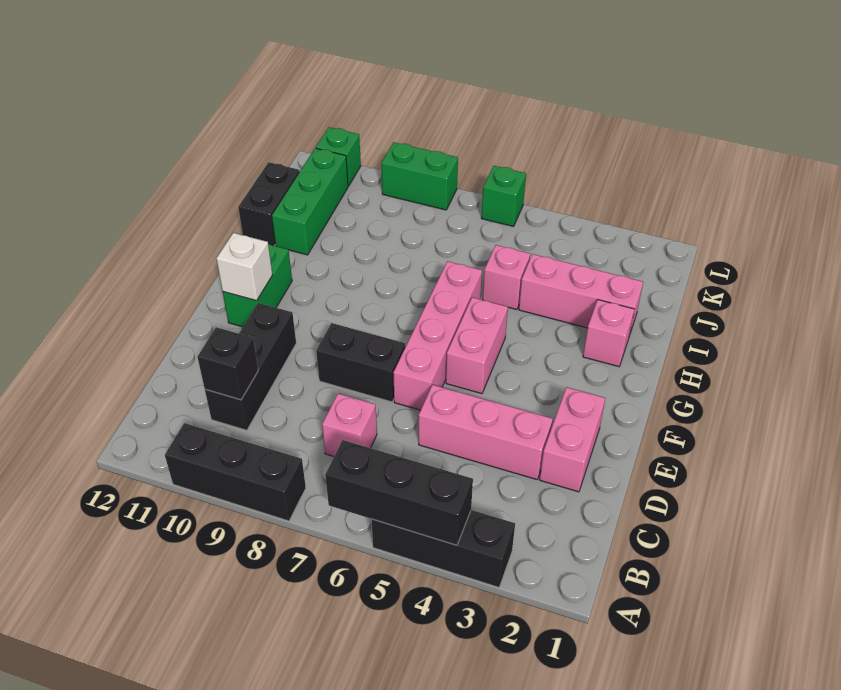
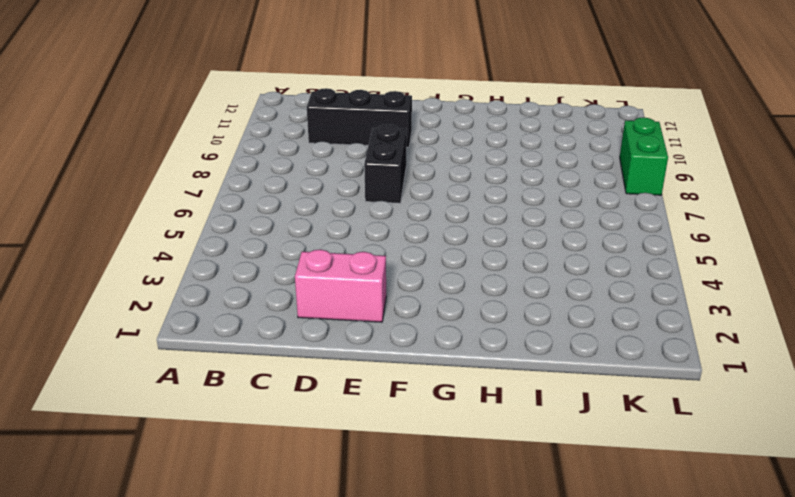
none -> black 1x3 brick [371,510,515,587]
none -> black 1x3 brick [165,423,306,521]
none -> pink 1x1 brick [322,394,377,456]

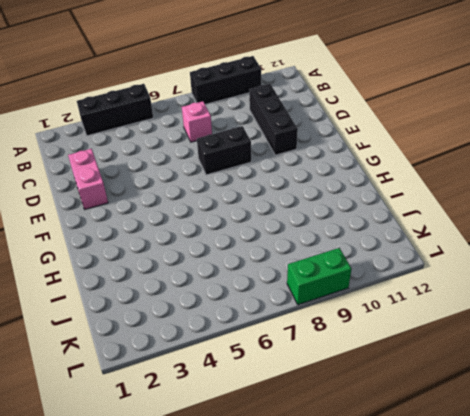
none -> pink 1x3 brick [419,385,553,479]
none -> pink 1x4 brick [393,261,482,410]
none -> pink 1x2 brick [446,297,508,394]

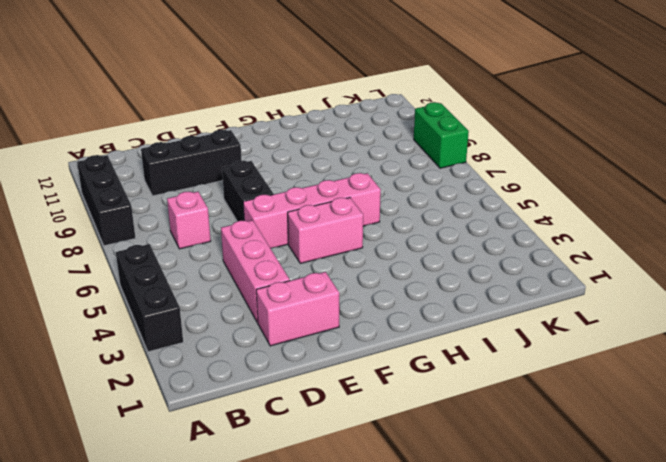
none -> green 1x2 brick [223,244,292,327]
none -> pink 1x1 brick [583,300,635,367]
none -> pink 1x3 brick [519,254,643,336]

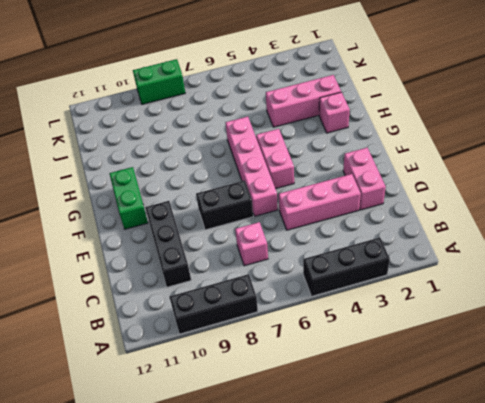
none -> pink 1x1 brick [483,245,530,310]
none -> green 1x3 brick [272,148,348,255]
none -> black 1x2 brick [238,162,300,246]

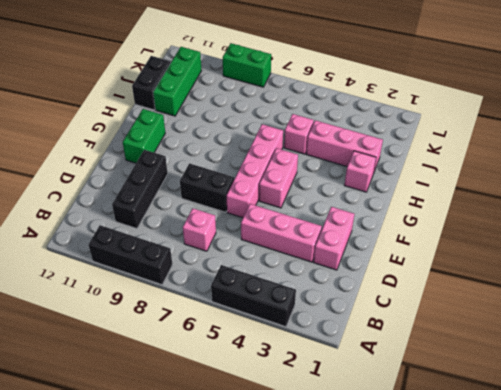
none -> green 1x1 brick [482,166,526,226]
none -> green 1x1 brick [316,127,361,186]
none -> black 1x3 brick [325,440,473,545]

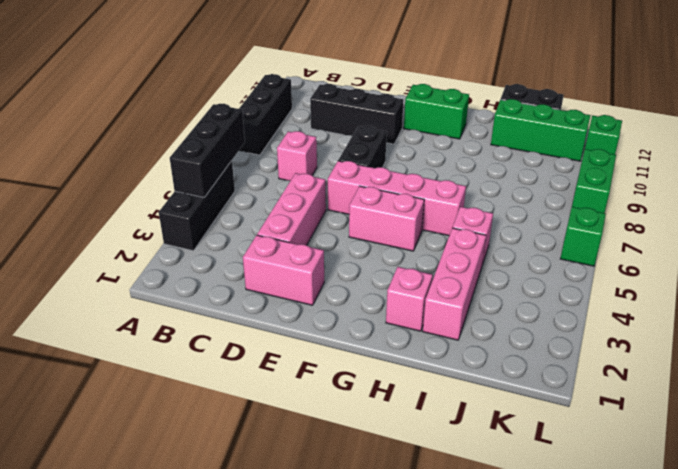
none -> black 1x1 brick [198,327,258,400]
none -> white 1x1 brick [216,233,272,301]

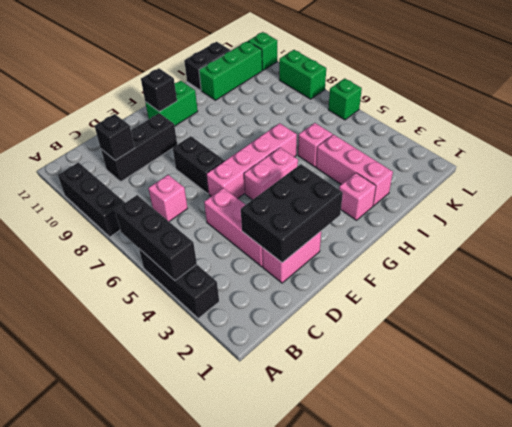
black 2x3 brick [241,164,343,263] -> none
black 1x1 brick [141,68,177,112] -> white 1x1 brick [216,233,272,301]

